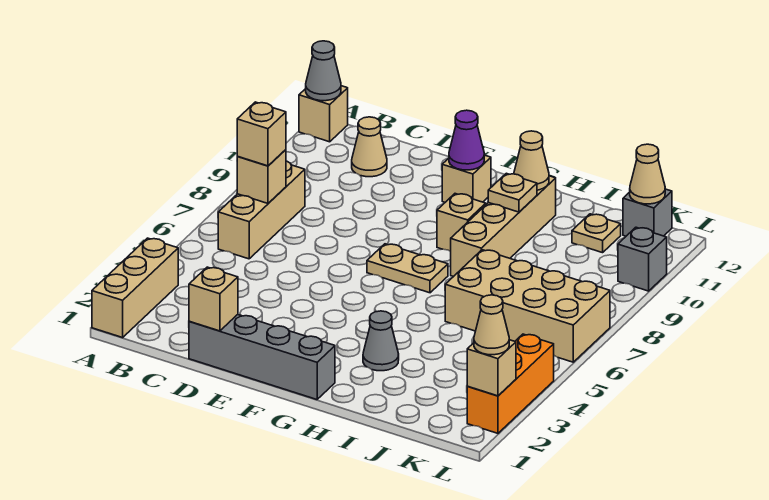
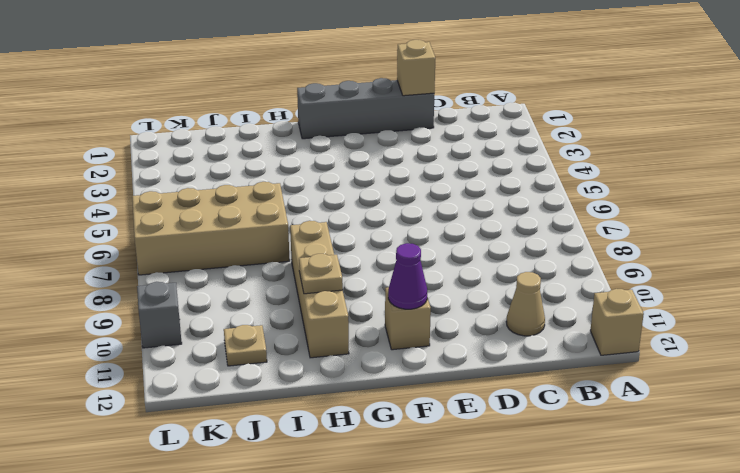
none -> tan 1x3 brick [92,238,178,338]
none -> tan 1x3 brick [218,161,305,259]
none -> tan 1x2 plate [367,244,448,293]

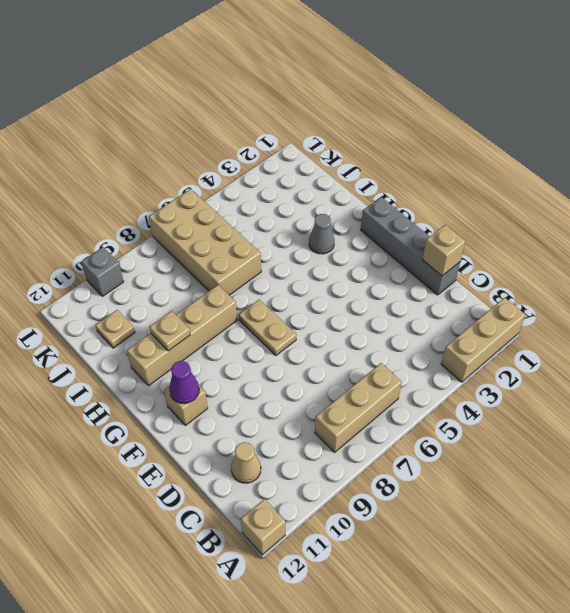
none -> tan 1x1 brick [437,194,486,251]
none -> grey 1x1 brick [623,189,672,236]
none -> orange 1x3 brick [467,334,554,433]

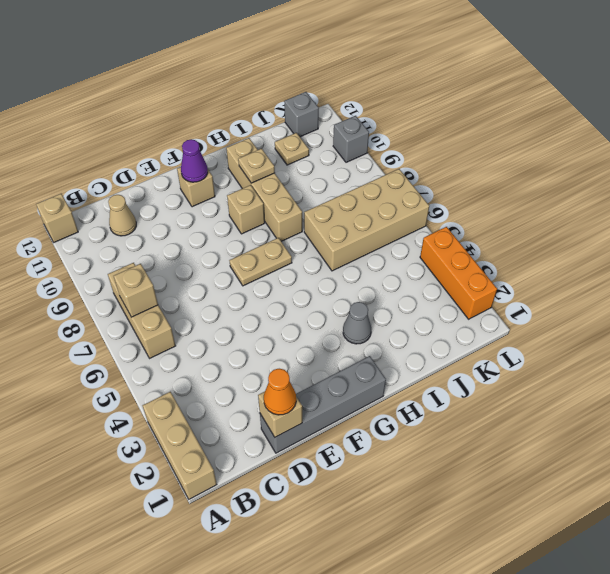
orange 1x1 cone [264,369,296,415] -> none
none -> grey 1x1 cone [306,41,341,101]
none -> tan 1x1 cone [514,131,549,190]
none -> tan 1x1 cone [630,144,665,204]

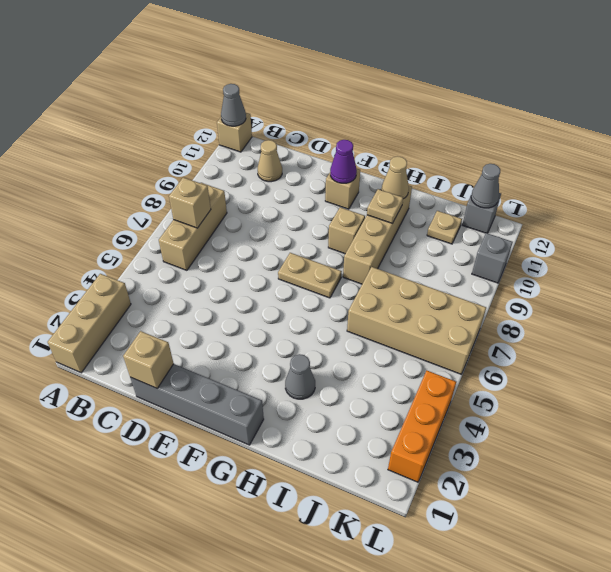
grey 1x1 cone [471,164,500,208] -> tan 1x1 cone [630,144,665,204]
none -> tan 1x1 brick [467,340,516,396]
none -> tan 1x1 brick [237,102,286,166]
none -> tan 1x1 cone [474,295,509,355]

